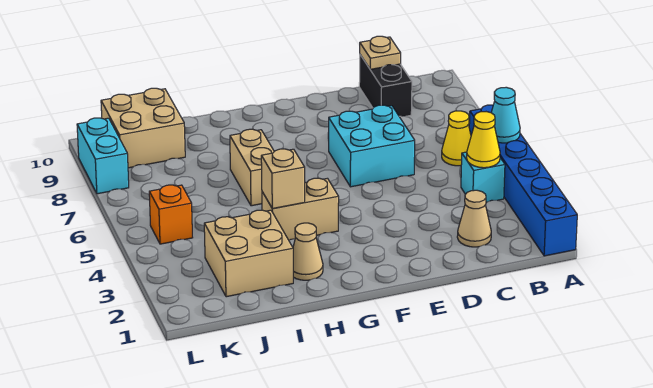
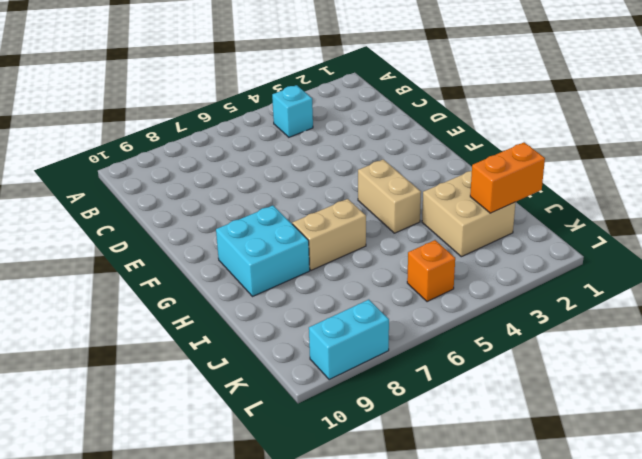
cyan 2x2 brick [216,206,310,297] -> cyan 2x2 brick moved to [329,105,415,187]
orange 1x2 brick [470,143,545,213] -> none
none -> blue 1x6 brick [469,105,577,256]
none -> yellow 1x1 cone [442,111,471,166]
none -> tan 1x1 cone [457,190,491,247]

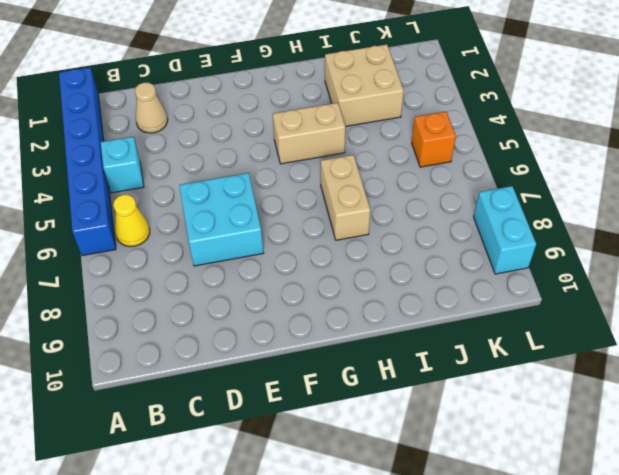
none -> black 1x2 brick [359,55,412,116]
none -> tan 1x1 cone [293,223,323,280]
none -> tan 2x2 brick [101,88,185,168]

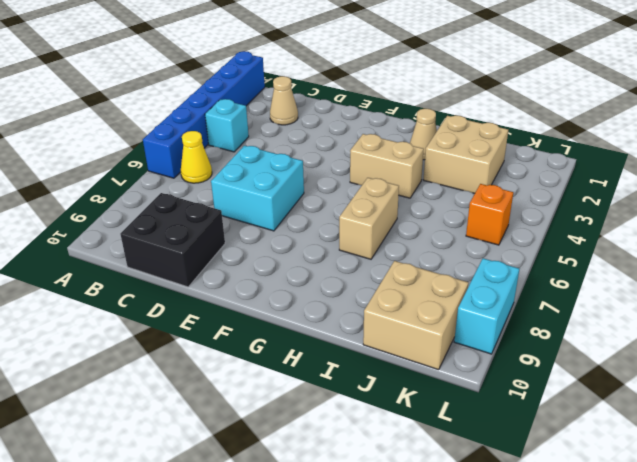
black 2x2 brick [120,193,225,287] -> black 1x2 brick [359,55,412,116]
none -> cyan 1x1 cone [491,87,520,143]
none -> yellow 1x1 cone [467,112,500,168]
none -> tan 1x1 plate [360,36,401,69]

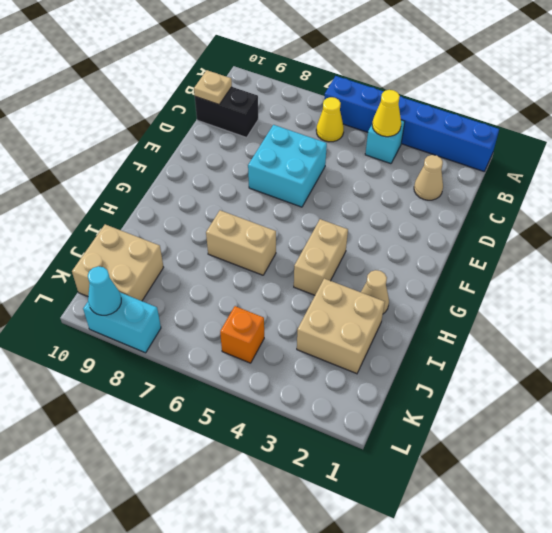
cyan 1x1 cone [88,266,121,315] -> cyan 1x1 cone moved to [491,87,520,143]
none -> tan 1x1 brick [261,149,305,209]

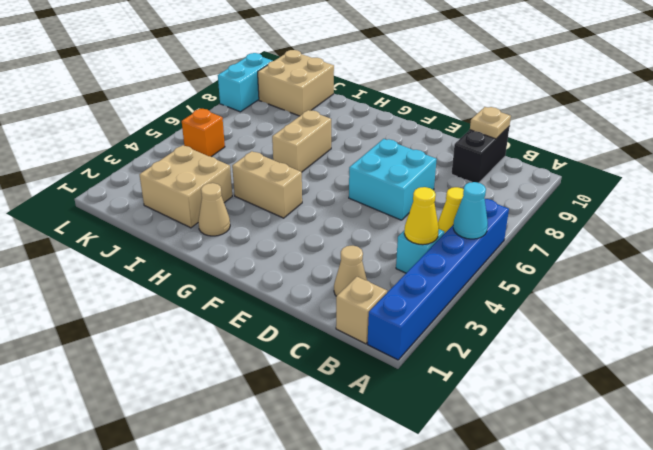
tan 1x1 brick [336,277,387,344] -> tan 1x1 brick moved to [261,149,305,209]

